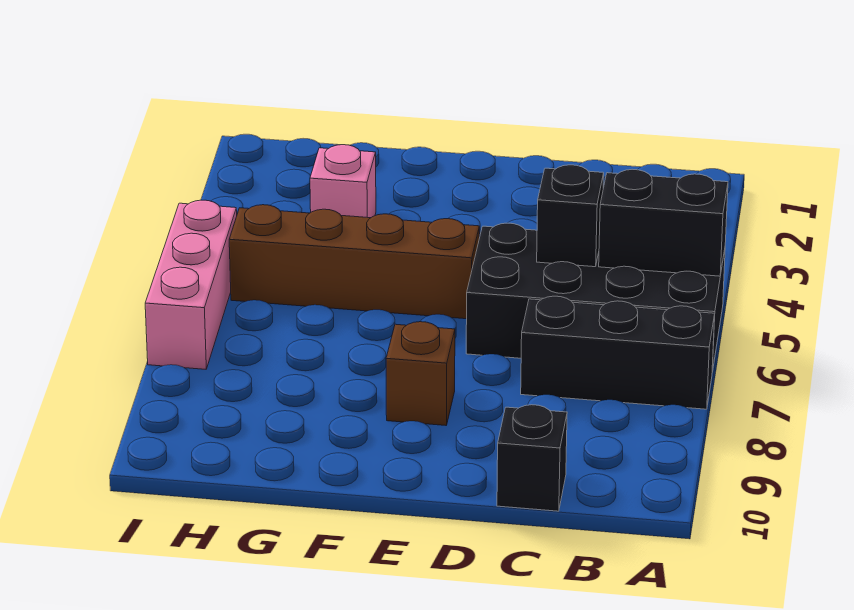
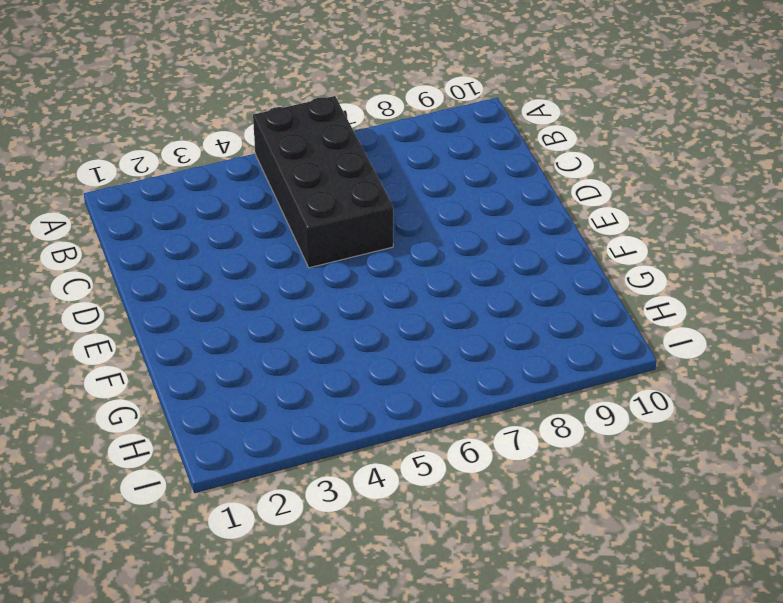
none -> black 1x3 brick [521,296,715,409]
none -> black 1x1 brick [497,405,567,511]

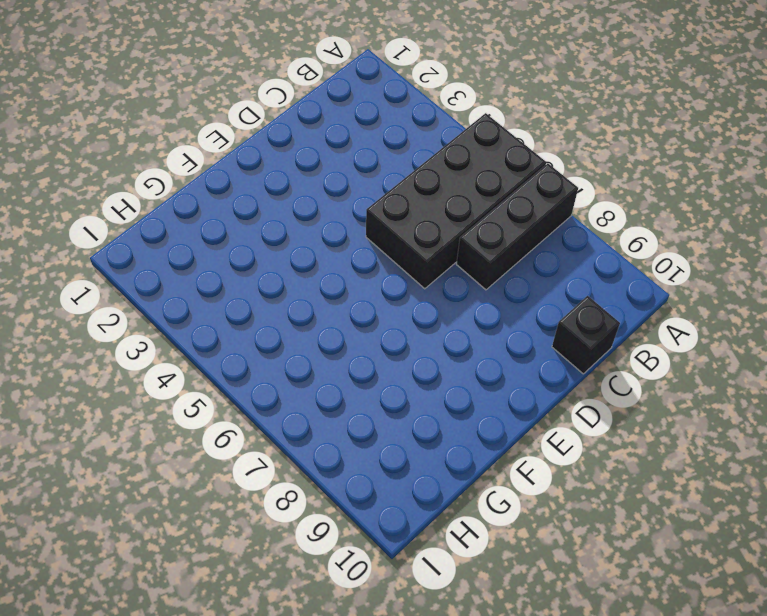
none -> brown 1x4 brick [229,205,479,319]
none -> brown 1x1 brick [386,322,455,425]

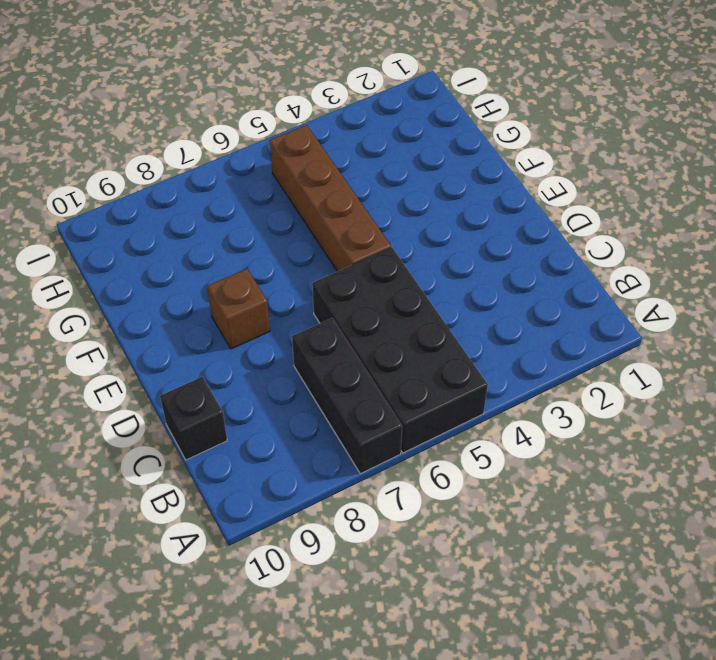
none -> pink 1x1 brick [310,145,376,218]
none -> pink 1x3 brick [145,200,237,369]

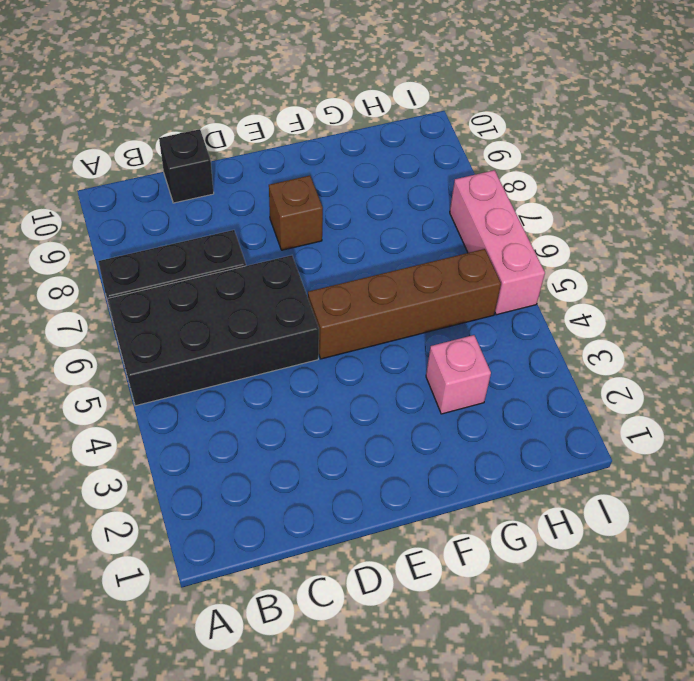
none -> black 1x2 brick [599,169,728,276]
none -> black 1x1 brick [537,165,604,267]

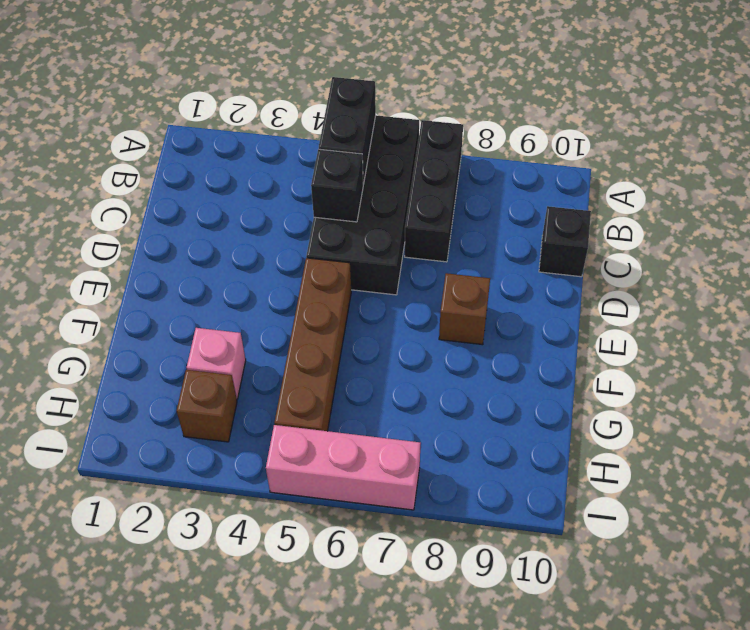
brown 1x1 brick [177,370,237,442] -> none

